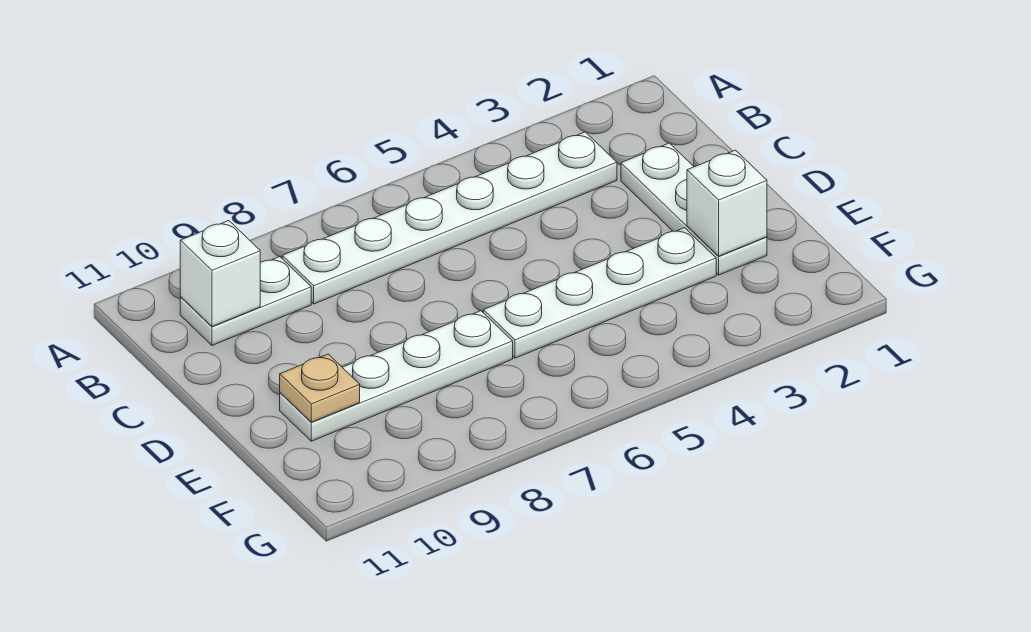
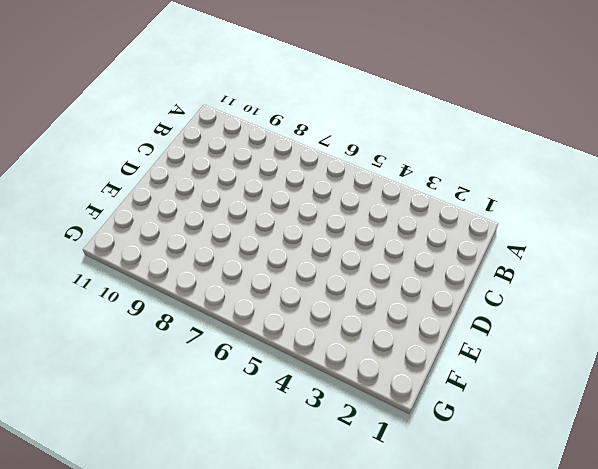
none -> white 1x6 plate [282,132,617,304]
none -> white 1x2 plate [180,257,311,345]

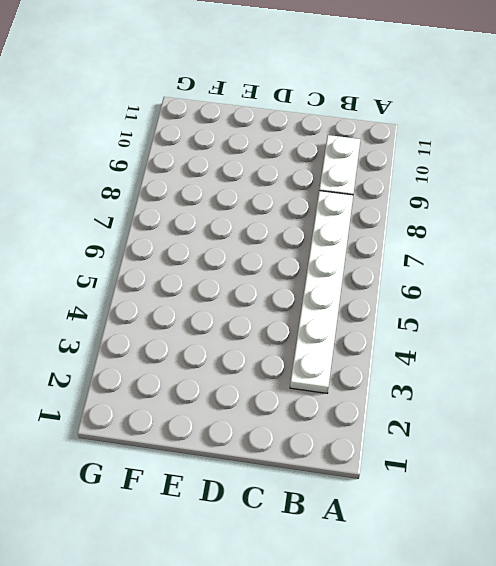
none -> white 1x3 plate [621,143,767,275]
none -> white 1x4 plate [483,228,716,358]

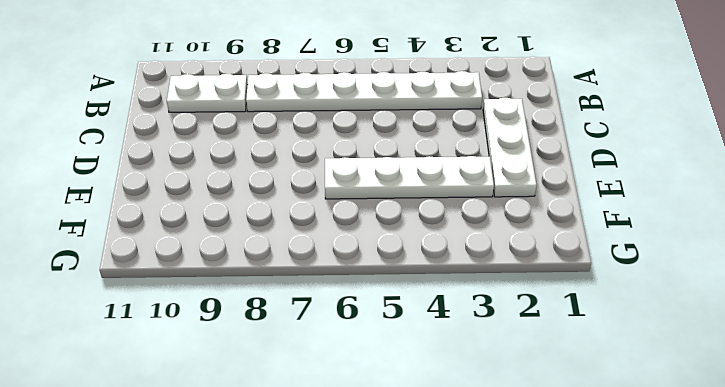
none -> white 1x4 plate [280,311,513,441]
none -> white 1x1 brick [180,221,260,327]

